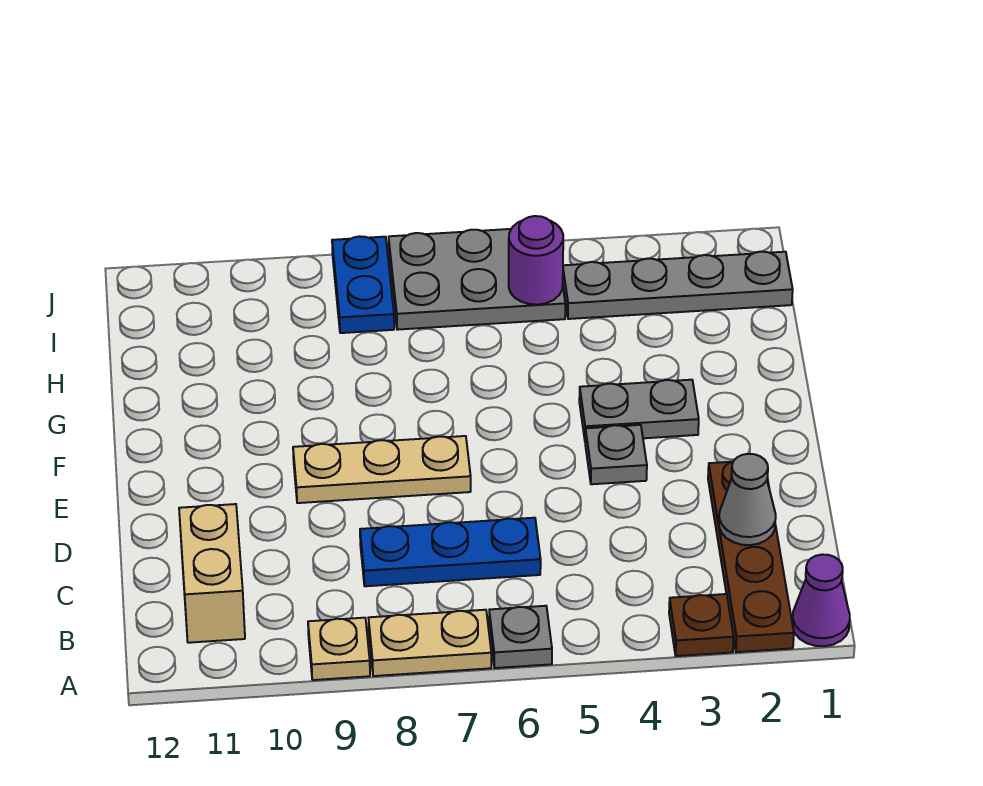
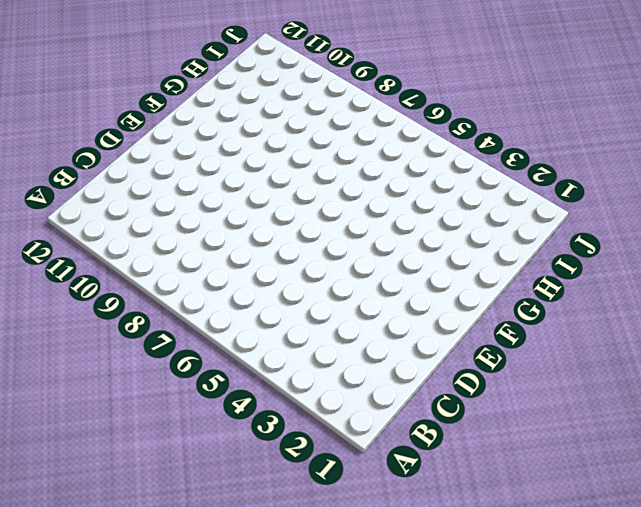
none -> purple 1x1 cone [792,554,850,646]
none -> brown 1x4 plate [708,461,794,652]
none -> brown 1x1 plate [669,594,734,656]

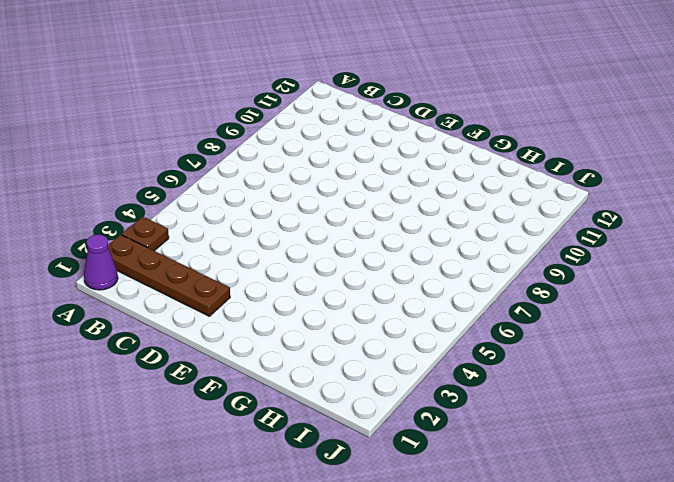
none -> grey 1x1 plate [489,606,552,668]
none -> tan 1x2 plate [369,610,491,676]
none -> tan 1x1 plate [308,618,370,680]

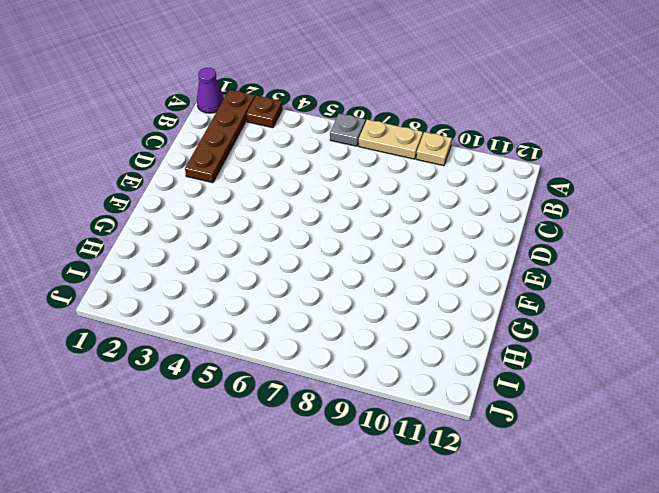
none -> tan 1x2 brick [179,504,245,643]
none -> blue 1x3 plate [360,518,541,586]
none -> grey 1x1 plate [585,425,647,484]

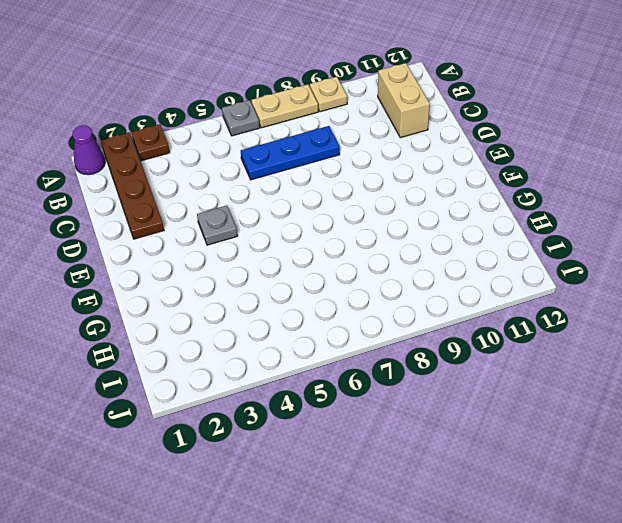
none -> tan 1x3 plate [293,436,471,503]
none -> grey 1x2 plate [579,380,699,439]
none -> grey 1x4 plate [563,252,793,319]

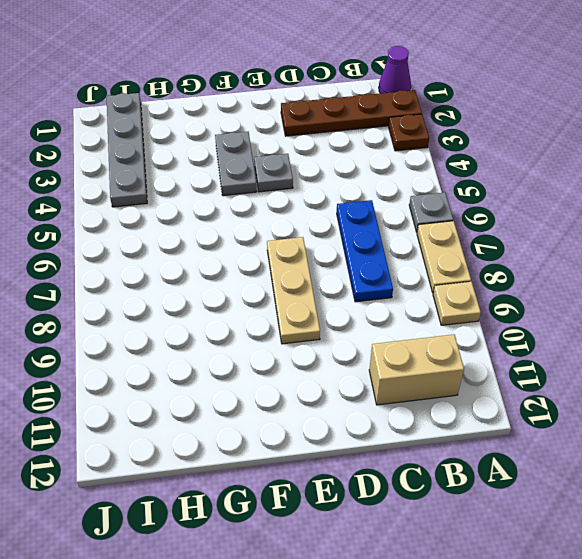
none -> grey 2x3 plate [389,229,565,330]
none -> blue 1x2 plate [332,236,394,333]
none -> grey 1x1 cone [719,454,776,545]

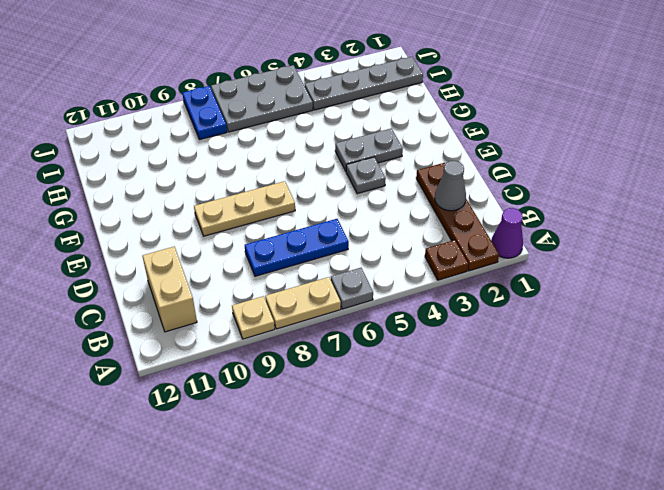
none -> purple 1x1 round brick [509,216,563,305]

